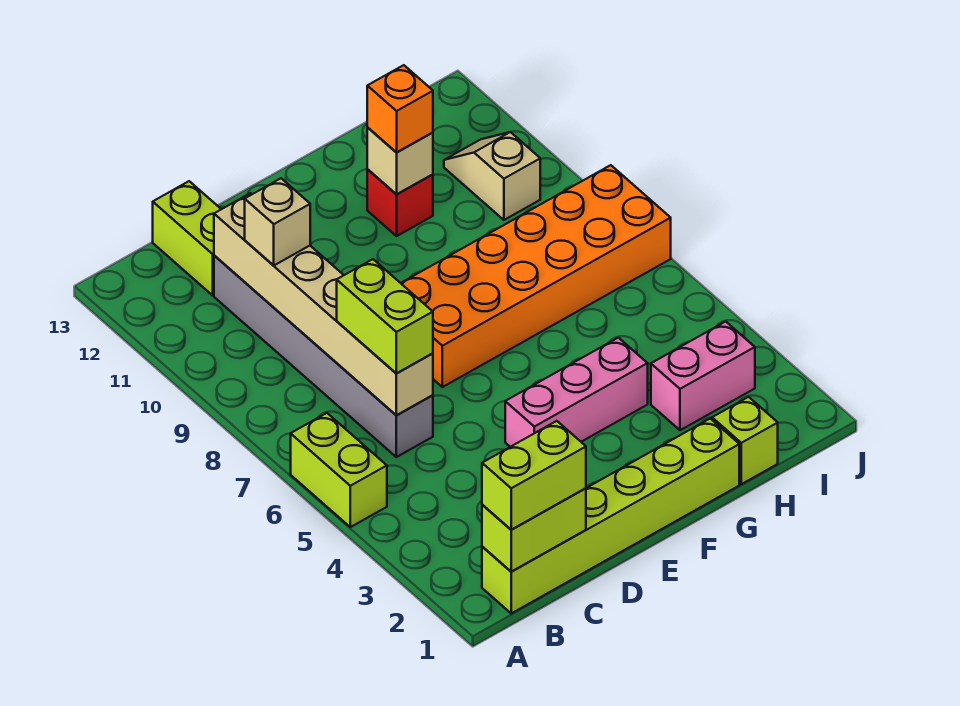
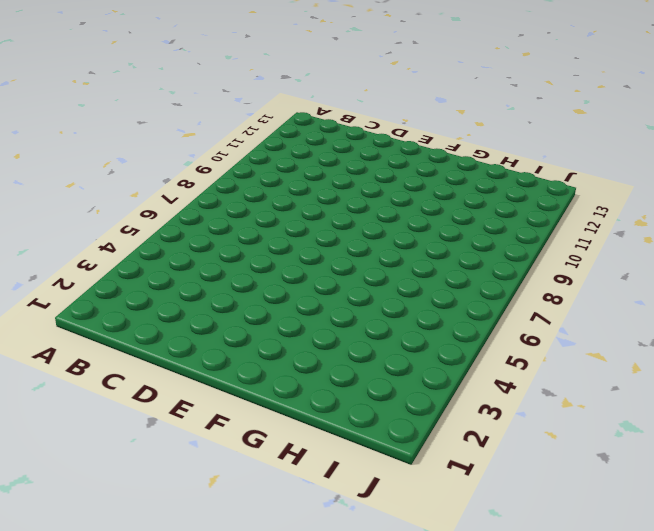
none -> lime 1x2 brick [291,413,387,527]
none -> lime 1x6 brick [482,419,739,613]
none -> grey 1x6 brick [214,255,433,457]

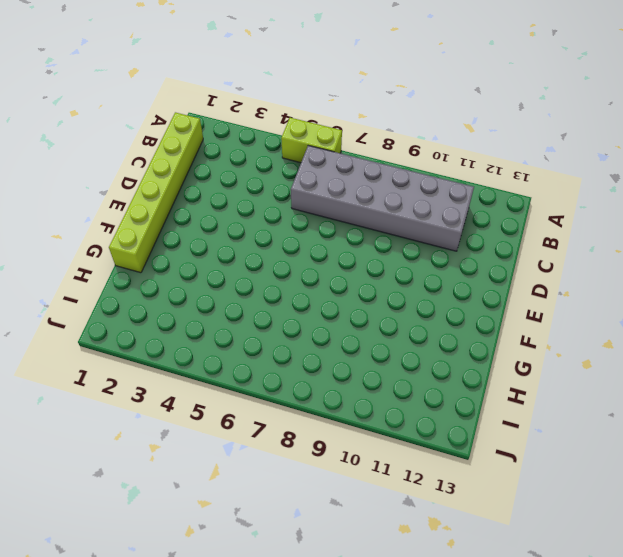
grey 2x6 brick [291,146,474,251] -> grey 1x6 brick [214,255,433,457]
none -> lime 1x2 brick [153,181,221,295]
none -> pink 1x3 brick [505,338,648,447]
none -> orange 2x6 brick [401,165,671,387]

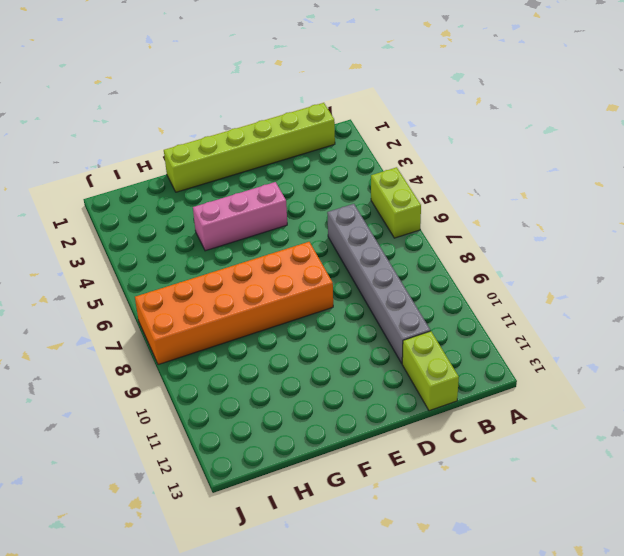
none -> red 1x1 brick [367,169,433,236]
none -> lime 1x1 brick [712,397,778,484]
none -> pink 1x2 brick [651,321,755,430]

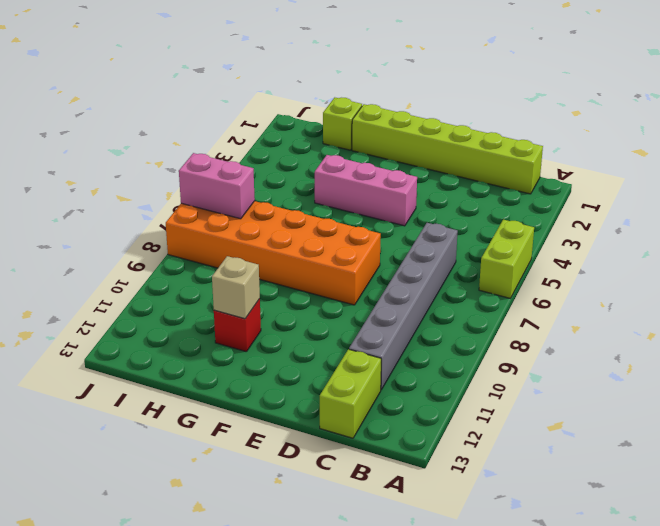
pink 1x2 brick [179,153,255,219] -> pink 1x2 brick moved to [651,321,755,430]
none -> tan 1x2 slope [444,132,540,220]
none -> lime 1x2 brick [482,488,586,571]
none -> tan 1x6 brick [214,193,433,415]

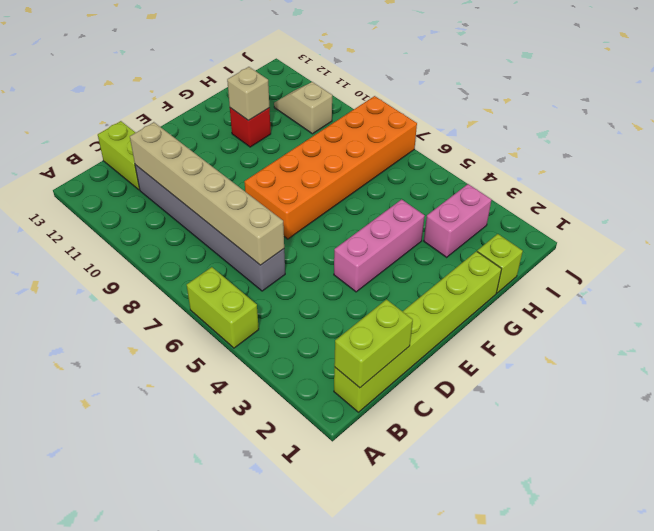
none -> lime 1x2 brick [482,421,586,530]
none -> lime 1x2 brick [337,259,433,374]
none -> tan 1x1 brick [245,178,310,265]

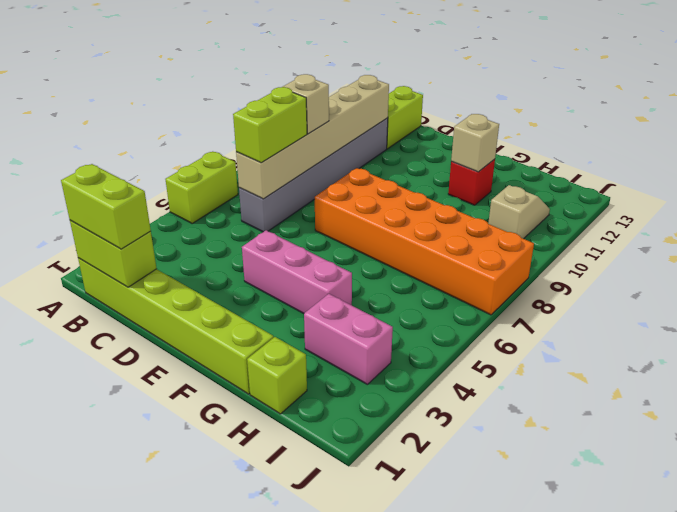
tan 1x1 brick [283,74,329,134] -> tan 1x1 brick moved to [245,178,310,265]
none -> orange 1x1 brick [367,65,433,152]

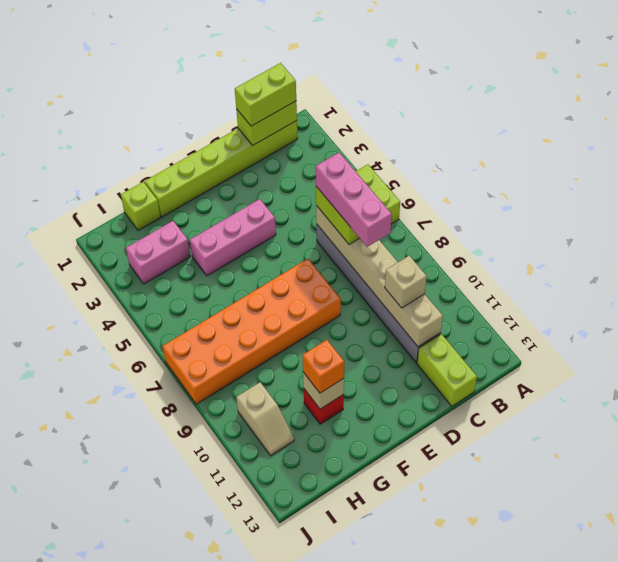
pink 1x3 brick [316,153,392,247] -> none

